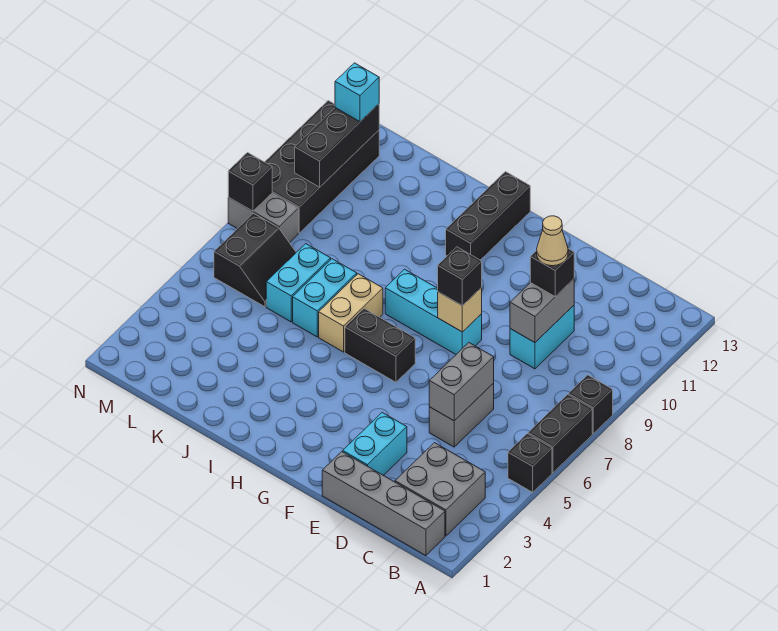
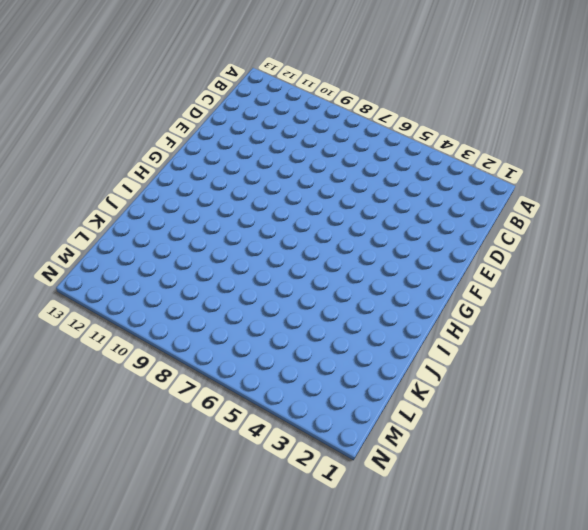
none -> black 1x1 brick [508,434,552,492]
none -> black 1x2 brick [528,395,592,473]
none -> black 1x1 brick [568,375,613,433]

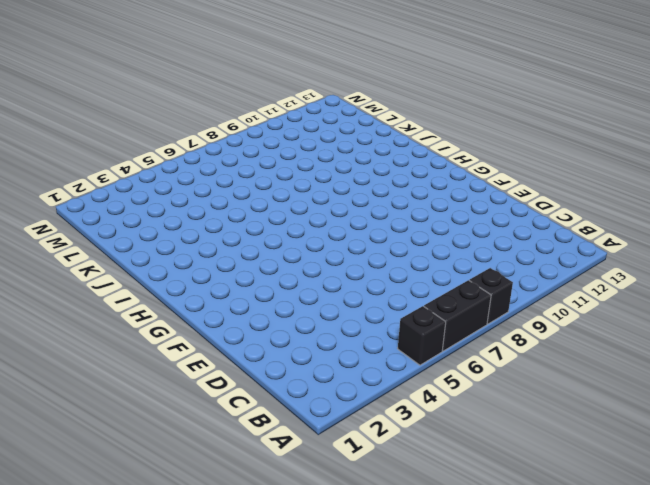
none -> grey 1x4 brick [322,452,445,556]
none -> grey 2x2 brick [395,443,485,536]
none -> grey 1x2 brick [429,383,494,447]

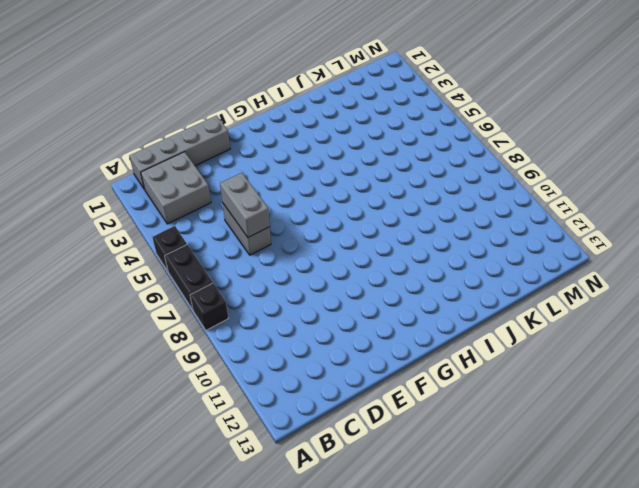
none -> cyan 1x2 brick [510,305,574,369]
none -> cyan 1x2 brick [343,413,407,475]
none -> cyan 1x3 brick [385,269,482,354]

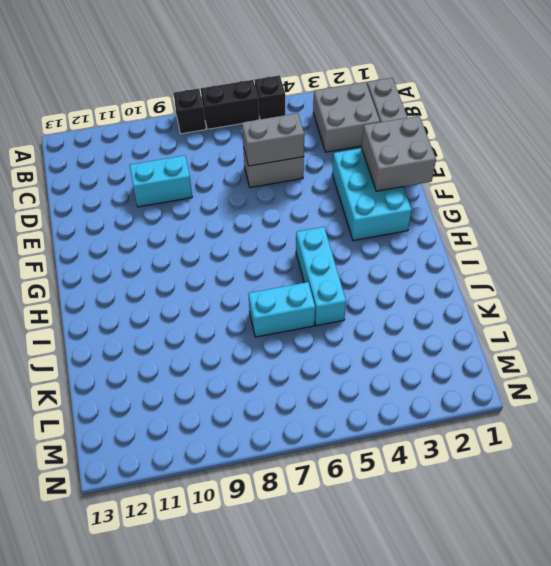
grey 2x2 brick [362,116,436,191] -> none
cyan 2x3 brick [332,148,412,241] -> cyan 1x2 brick [343,413,407,475]
cyan 1x3 brick [296,227,346,326] -> cyan 1x3 brick moved to [385,269,482,354]
none -> black 1x2 brick [345,309,415,382]
none -> black 1x3 brick [446,172,530,260]
none -> tan 1x2 brick [319,274,383,352]

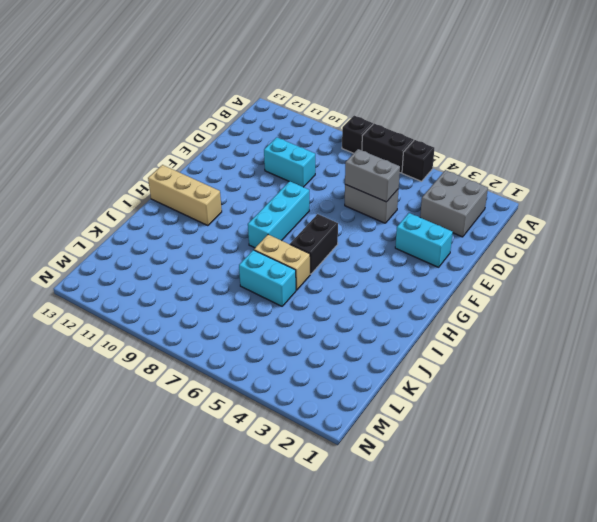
tan 1x3 brick [148,165,222,226] -> black 1x3 brick [446,172,530,260]
none -> grey 1x4 brick [322,452,445,556]
none -> cyan 1x2 brick [266,244,331,322]
none -> black 2x2 slope [214,214,296,307]

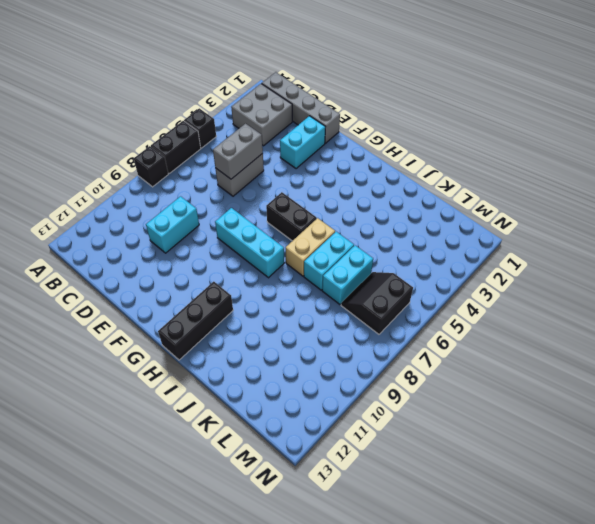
none -> grey 1x2 brick [228,193,298,243]
none -> black 2x4 brick [265,101,379,233]
none -> grey 1x2 brick [510,279,574,343]

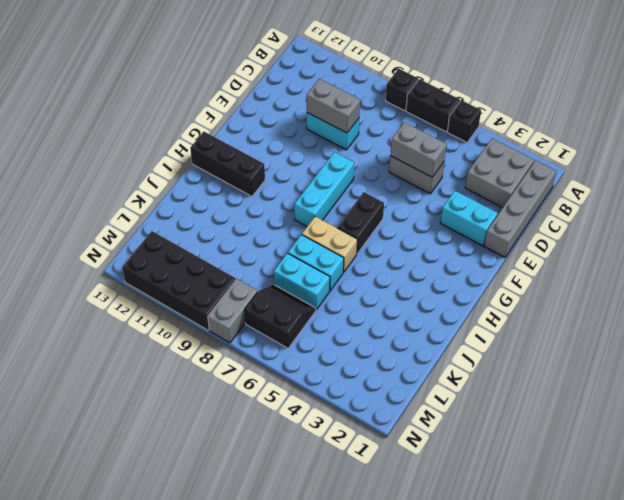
none -> tan 1x1 brick [438,288,482,332]
none -> black 1x3 brick [295,104,379,187]
none -> black 1x1 brick [228,153,272,211]

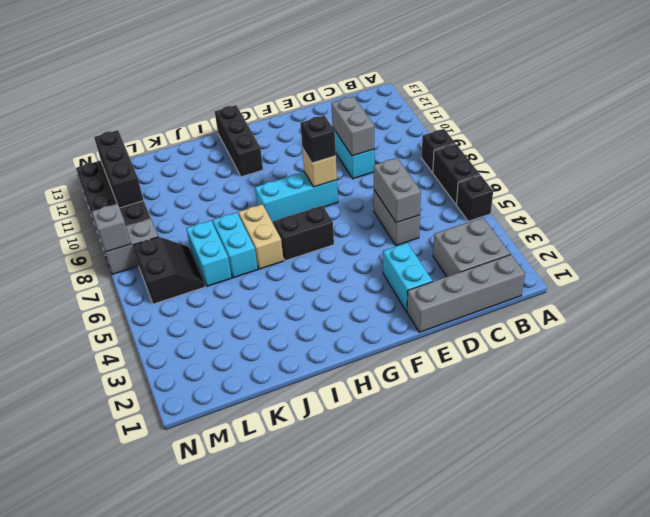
grey 1x1 brick [92,203,131,252] -> black 1x1 brick [228,153,272,211]
none -> black 1x1 brick [530,249,574,297]
none -> cyan 1x1 brick [335,63,379,122]
none -> tan 1x1 cone [537,216,568,266]

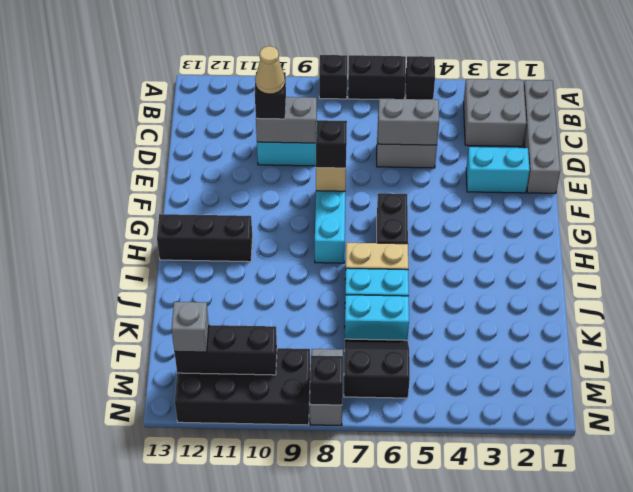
grey 1x1 brick [172,302,209,352] -> cyan 1x1 brick [335,63,379,122]

